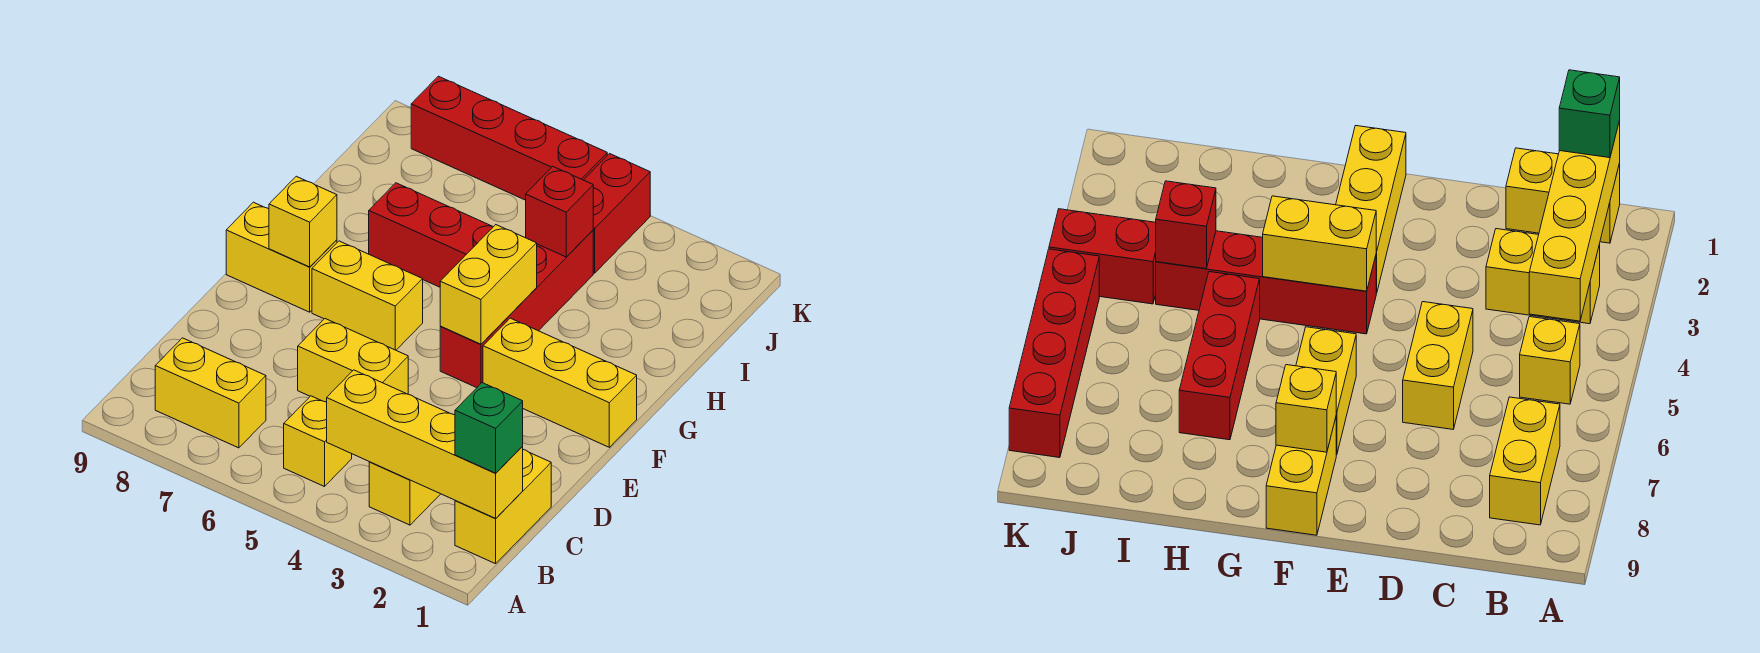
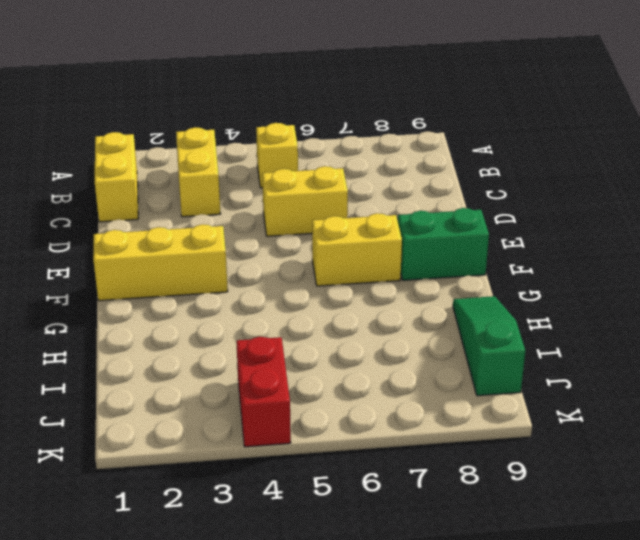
green 1x2 brick [398,208,489,280] -> yellow 1x2 brick [226,202,337,312]
green 1x3 slope [453,296,525,396] -> none
none -> yellow 1x2 brick [155,338,266,448]
none -> red 1x4 brick [440,230,593,388]
none -> red 1x3 brick [369,183,493,287]

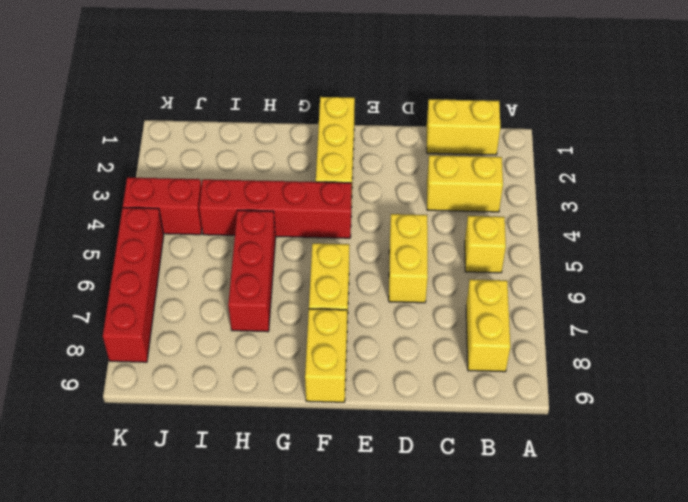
none -> yellow 1x4 brick [327,370,523,519]
none -> yellow 1x2 brick [440,225,537,344]
none -> yellow 1x1 brick [269,176,337,267]

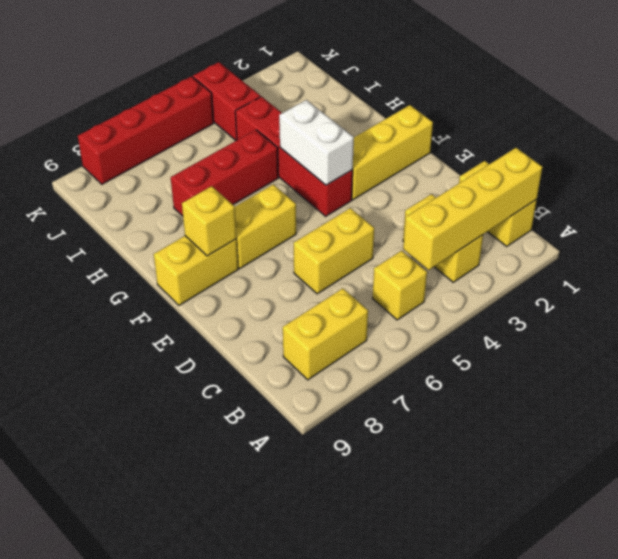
white 1x2 brick [279,100,354,185] -> yellow 1x2 brick [440,225,537,344]
none -> red 1x1 brick [526,166,593,257]
none -> green 1x1 brick [455,383,523,473]

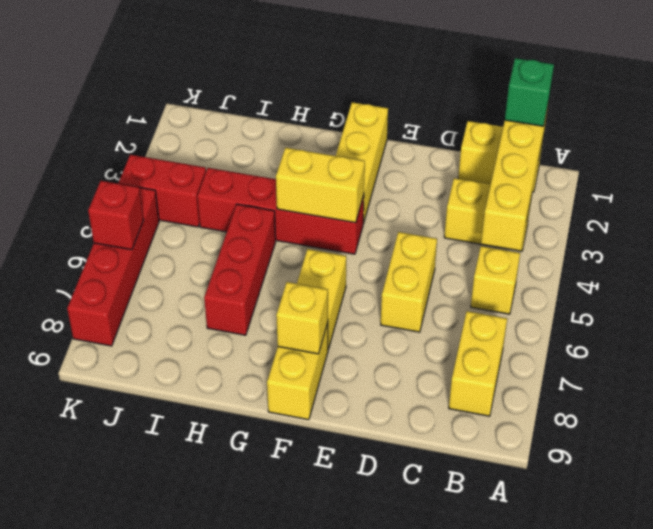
red 1x1 brick [88,181,144,250] -> red 1x1 brick moved to [526,166,593,257]

